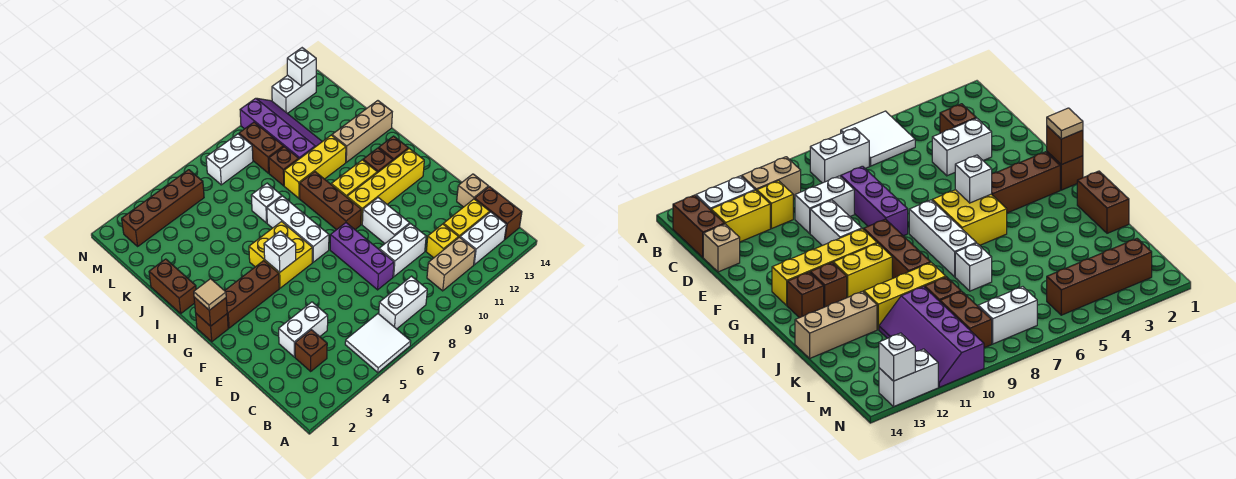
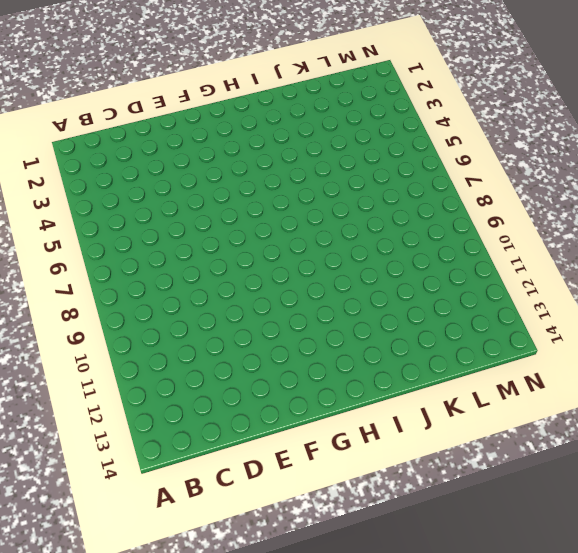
none -> white 2x2 tile [345,314,411,372]
none -> white 1x2 brick [379,276,427,329]
none -> tan 1x2 brick [427,237,475,291]
none -> white 1x2 brick [460,212,507,265]

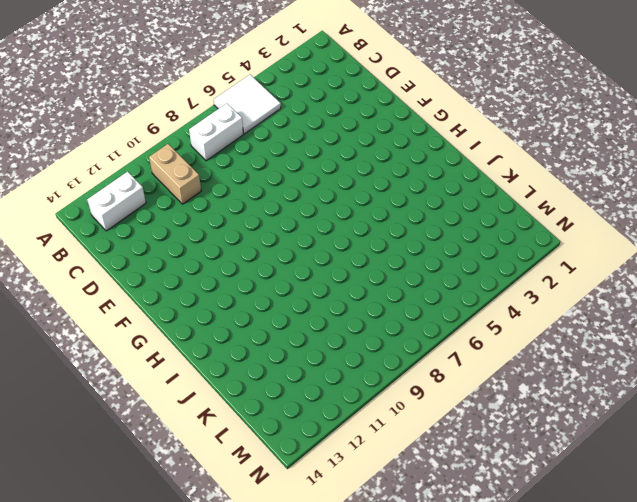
tan 1x2 brick [149,144,201,204] -> tan 1x2 brick turned to [427,237,475,291]
none -> brown 1x2 brick [475,187,522,239]
none -> brown 1x1 brick [295,330,327,371]
none -> yellow 1x1 brick [426,224,459,258]
none -> yellow 1x2 brick [444,199,490,237]

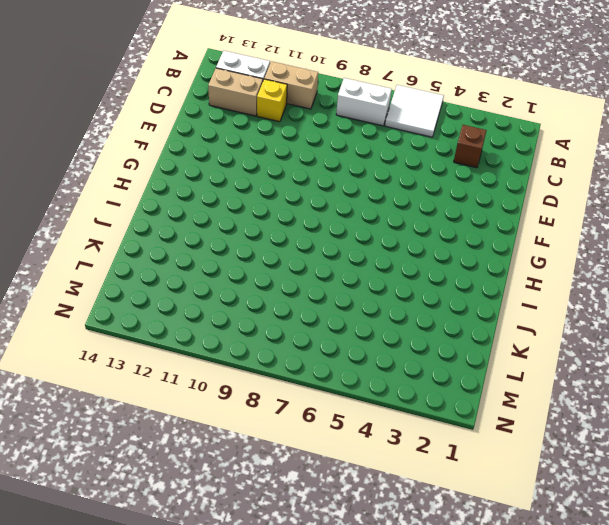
tan 1x2 brick [208,68,263,116] -> yellow 1x2 brick [444,199,490,237]
none -> brown 1x2 brick [475,187,522,239]
none -> white 1x2 brick [279,302,328,357]
none -> purple 1x3 brick [330,223,394,290]
none -> white 1x2 brick [379,224,426,277]

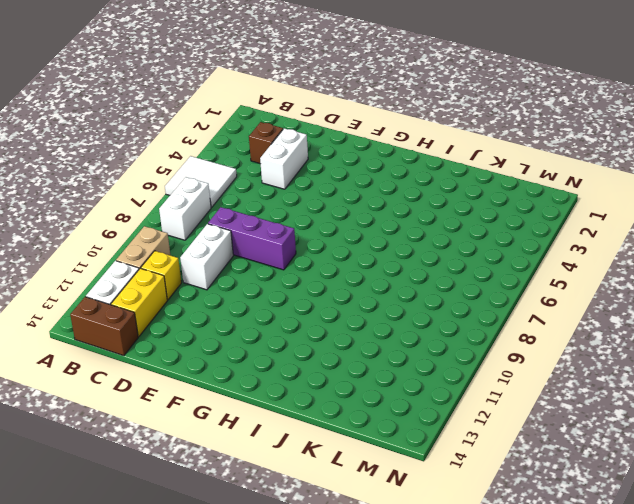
none -> tan 1x1 brick [457,174,488,207]
none -> white 1x2 brick [362,198,410,243]
none -> brown 1x1 brick [196,314,228,342]
none -> brown 1x3 brick [225,261,279,328]

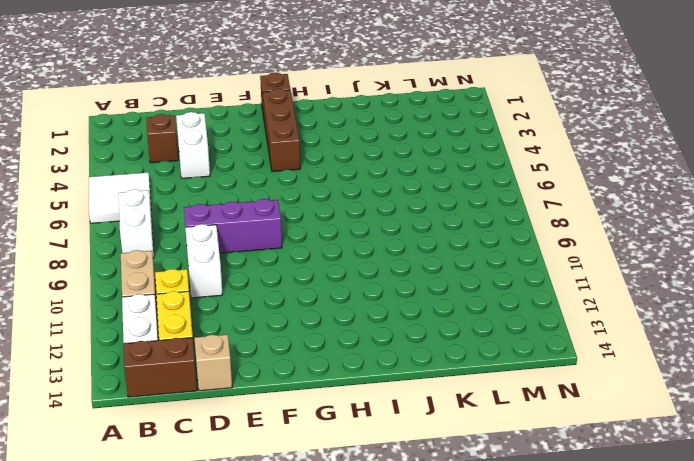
none -> white 1x2 brick [362,198,410,243]
none -> yellow 2x2 brick [249,222,312,288]
none -> white 1x3 brick [267,196,329,262]
none -> brown 1x3 brick [300,172,361,230]

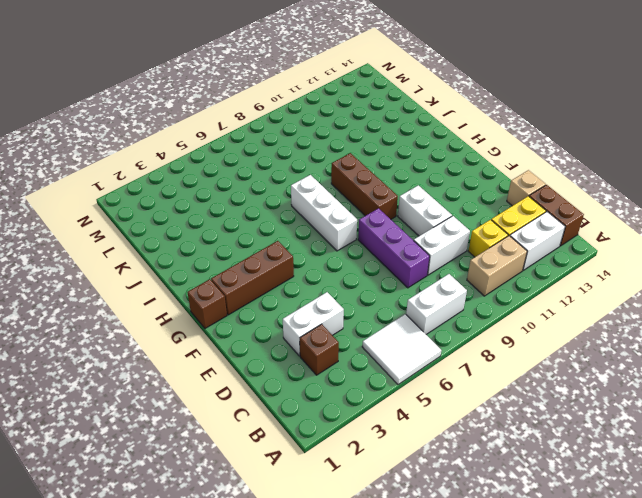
none -> yellow 2x2 brick [249,222,312,288]
none -> yellow 1x4 brick [347,148,424,224]
none -> yellow 1x2 brick [331,160,377,197]
none -> brown 1x1 brick [363,148,393,173]

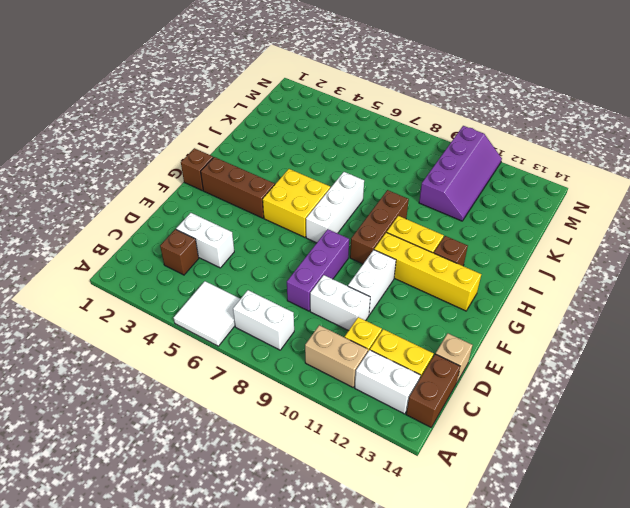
none -> brown 1x1 brick [379,136,408,160]
none -> brown 1x2 brick [149,259,196,313]
none -> white 1x1 brick [251,183,282,223]
none -> yellow 1x3 brick [284,135,346,198]

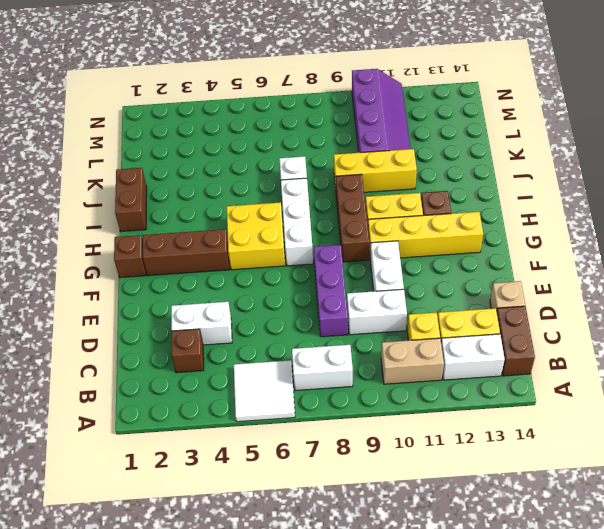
none -> brown 1x1 brick [379,136,408,160]
none -> tan 1x3 brick [332,101,392,162]
none -> brown 1x1 brick [269,147,299,186]
none -> brown 1x2 brick [239,122,284,173]

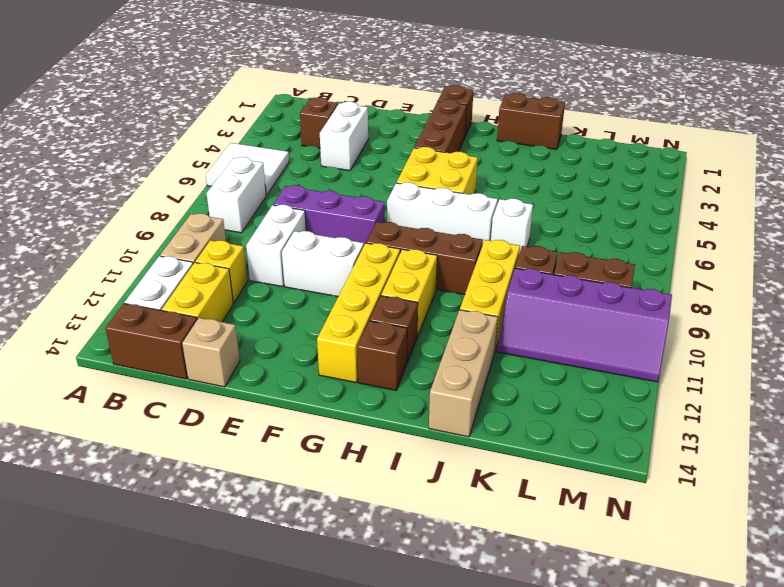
none -> brown 1x4 brick [122,170,204,246]
none -> white 1x2 brick [206,134,253,185]
none -> white 1x2 brick [272,75,316,114]
none -> brown 1x1 brick [194,297,227,326]

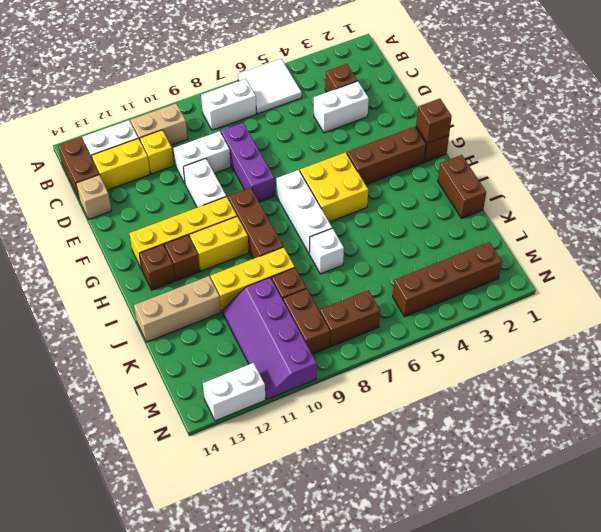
brown 1x2 brick [320,290,380,346] -> white 1x2 brick [206,134,253,185]
none -> white 1x1 brick [264,231,296,272]
none -> white 1x1 brick [287,48,316,86]
none -> tan 1x1 tile [194,279,226,310]

